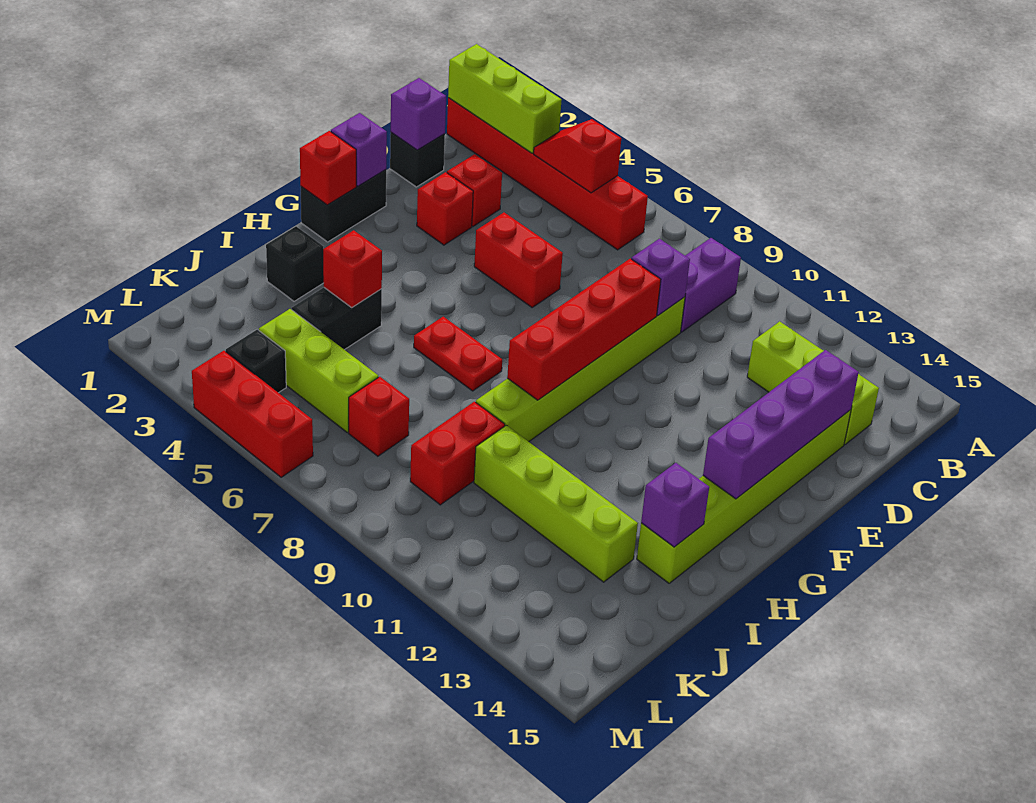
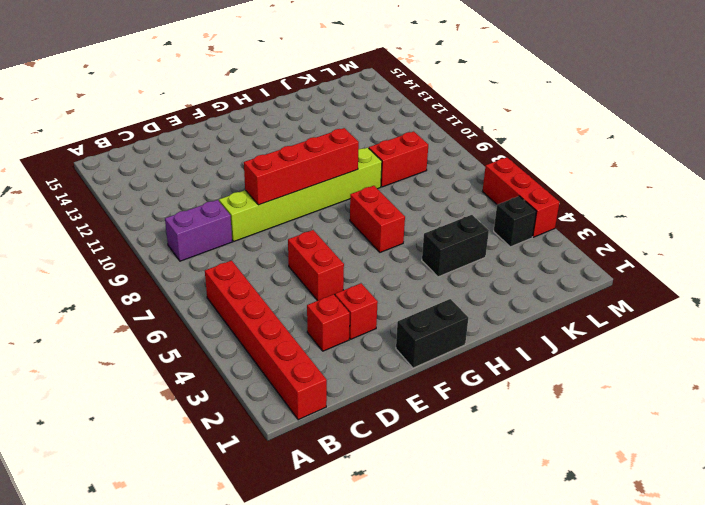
red 1x2 brick [350,186,405,252] -> red 1x2 plate [414,317,502,391]
none -> lime 1x3 brick [747,321,879,444]
none -> black 1x1 brick [390,132,445,187]
none -> lime 1x6 brick [637,410,851,583]

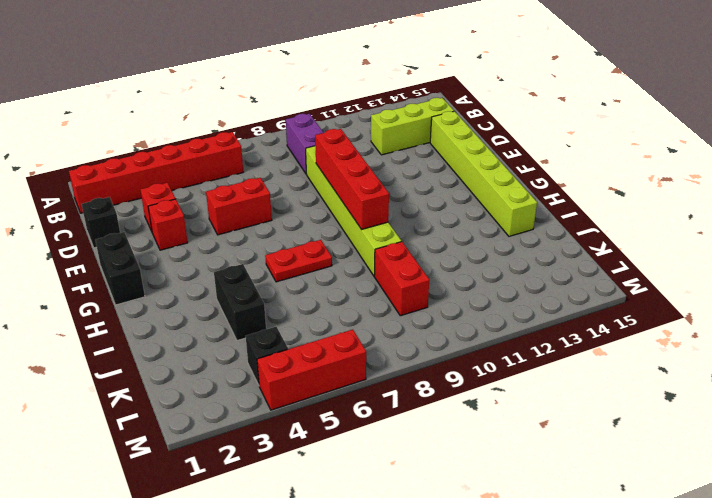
none -> black 1x1 brick [266,227,324,301]
none -> lime 1x4 brick [474,425,638,582]
none -> lime 1x3 brick [259,309,378,433]

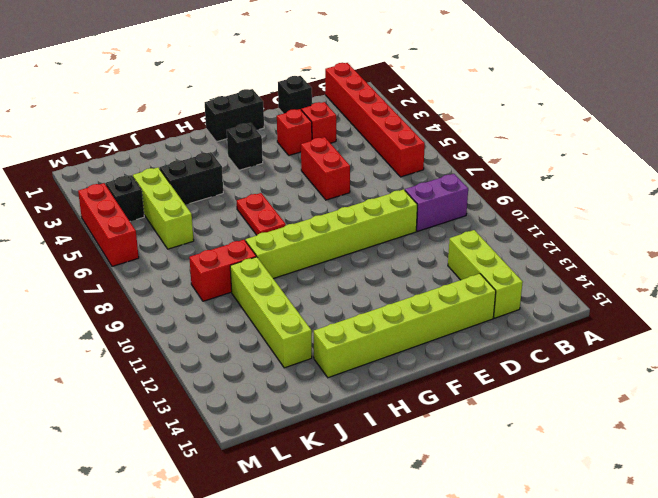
black 1x1 brick [227,123,263,170] -> black 1x1 brick moved to [266,227,324,301]
none -> red 1x1 brick [349,377,409,456]
none -> lime 1x3 brick [448,44,562,153]
none -> red 1x2 slope [534,119,621,193]

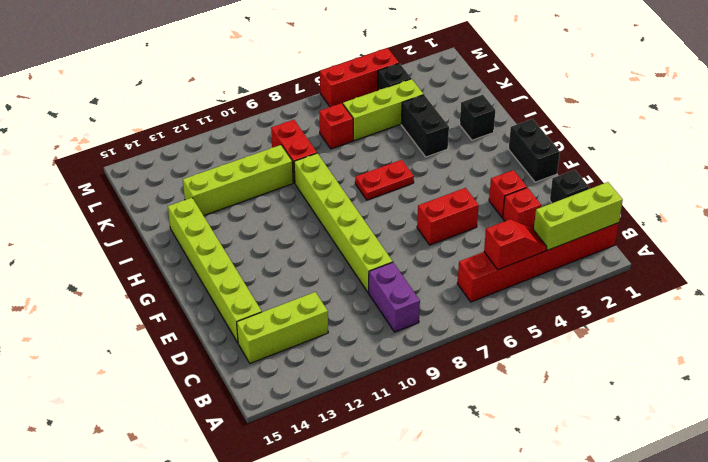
none -> purple 1x1 brick [391,78,446,150]
none -> purple 1x1 brick [631,239,690,316]
none -> purple 1x4 brick [703,350,859,499]

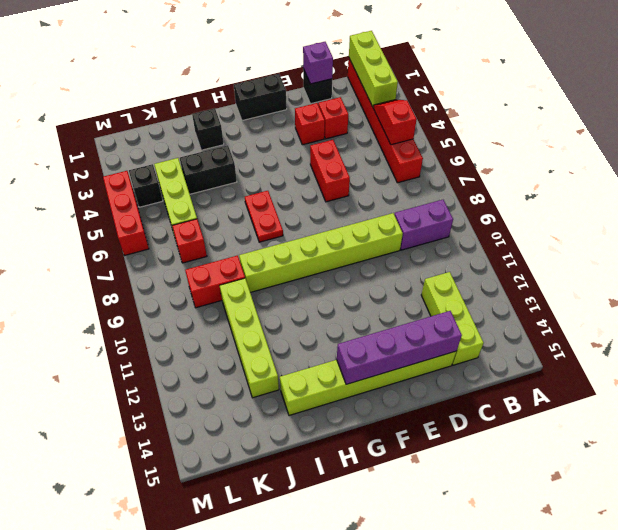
none -> purple 1x1 brick [631,239,690,316]
none -> red 1x4 brick [507,259,661,400]
none -> purple 1x1 brick [331,113,387,186]

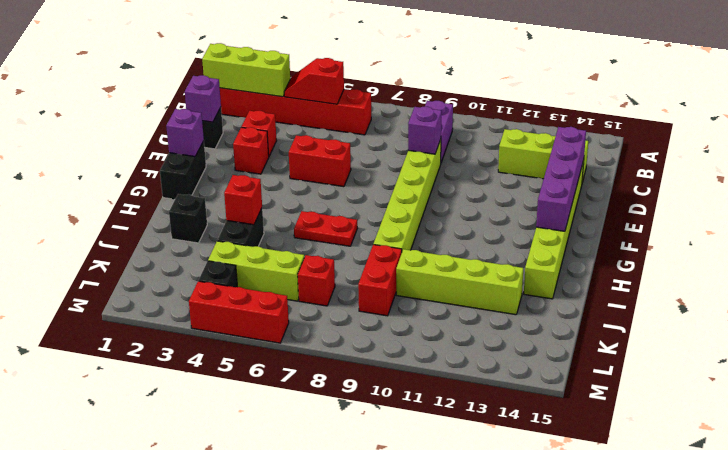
none -> red 1x4 brick [507,259,661,400]
none -> red 1x1 brick [300,131,356,205]
none -> purple 1x1 brick [641,463,709,547]

